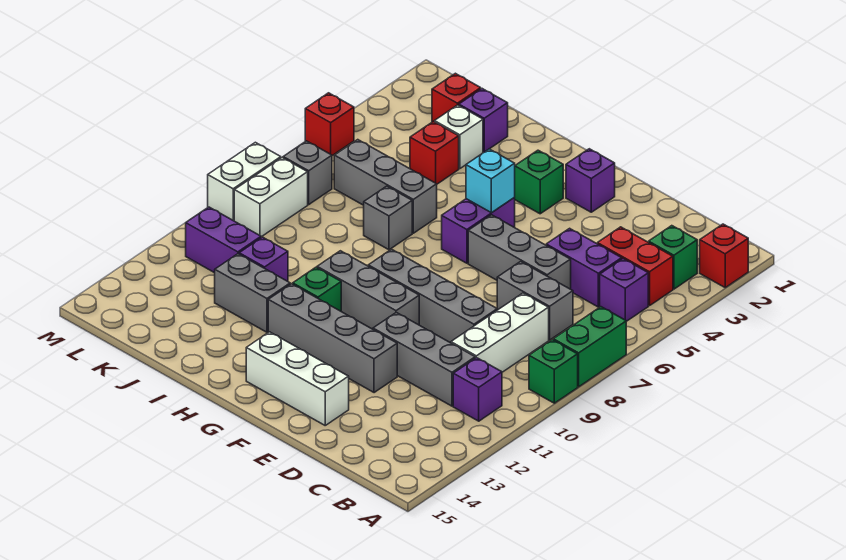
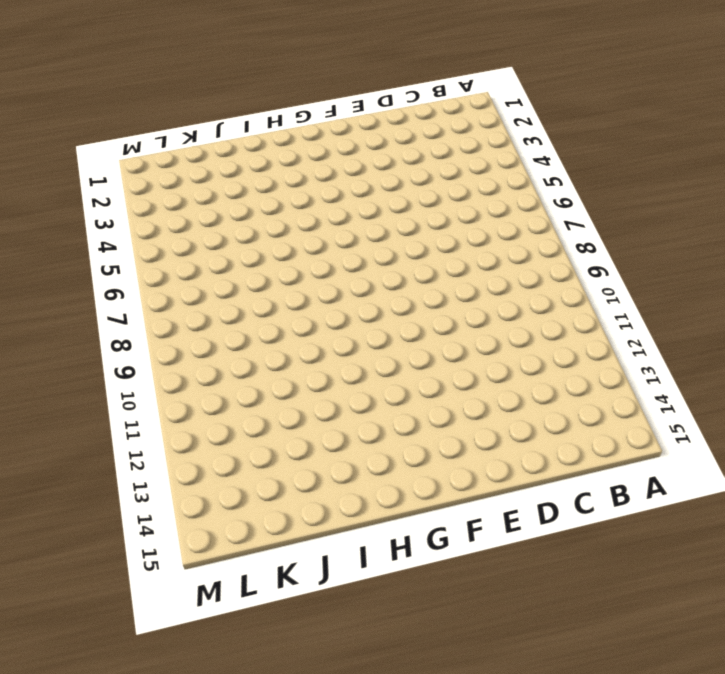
none -> red 1x1 brick [700,224,748,287]
none -> green 1x2 brick [553,307,626,387]
none -> green 1x1 brick [529,340,578,403]
none -> green 1x1 brick [649,226,697,289]

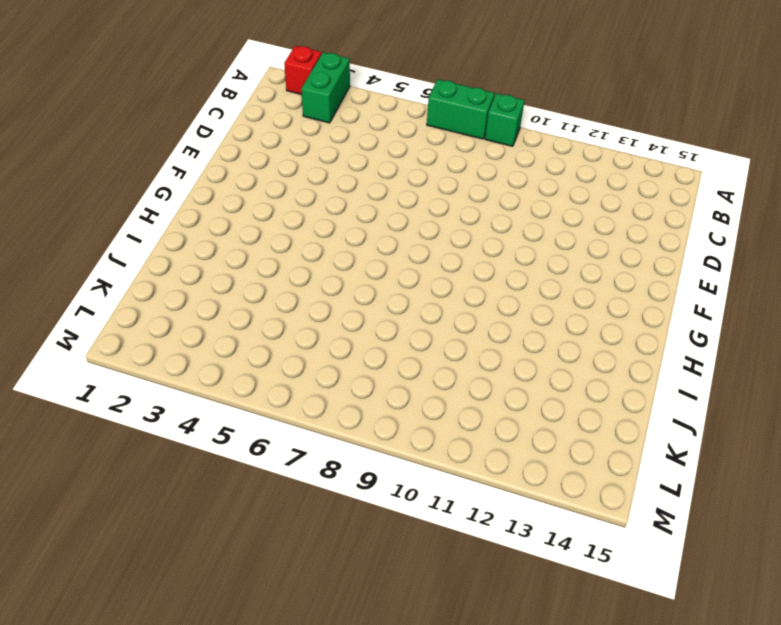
green 1x2 brick [301,52,350,123] -> green 1x1 brick [649,226,697,289]
none -> red 1x2 brick [597,227,673,306]
none -> purple 1x1 brick [600,259,648,321]
none -> purple 1x1 brick [453,358,502,421]
none -> purple 1x2 brick [546,228,622,307]

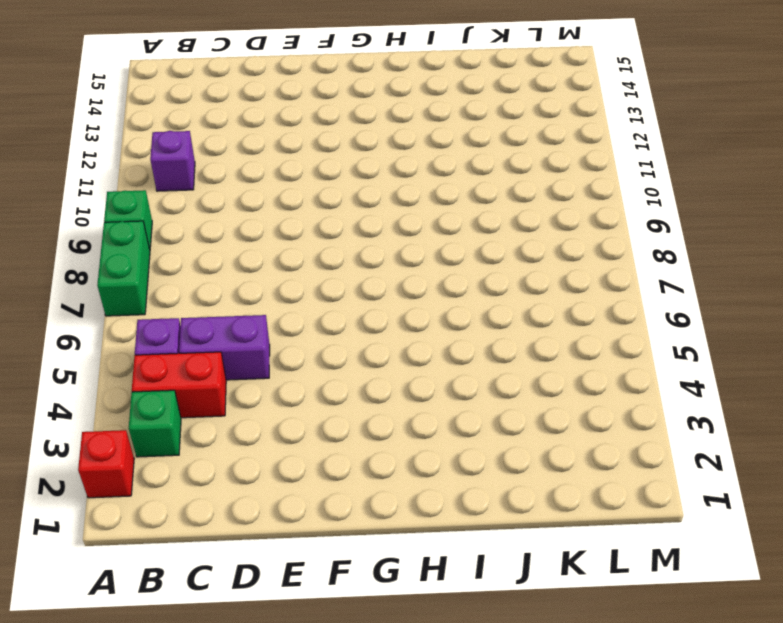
none -> grey 1x2 brick [497,261,573,340]
none -> white 1x3 brick [451,293,549,372]
none -> grey 1x3 brick [373,312,475,406]
none -> grey 1x3 brick [468,215,571,289]

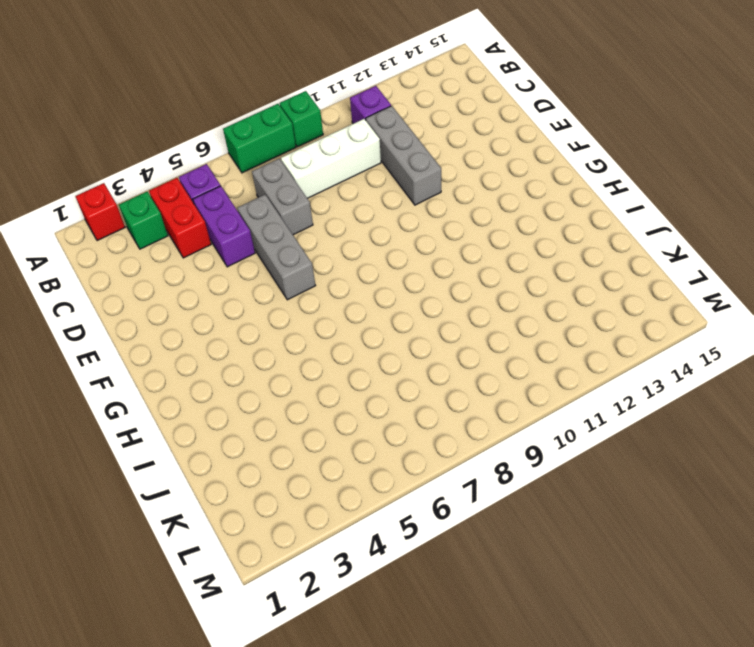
none -> grey 1x4 brick [368,249,497,343]
none -> grey 1x4 brick [268,284,397,393]
none -> white 1x3 brick [246,332,349,425]
none -> purple 1x1 brick [566,149,615,212]

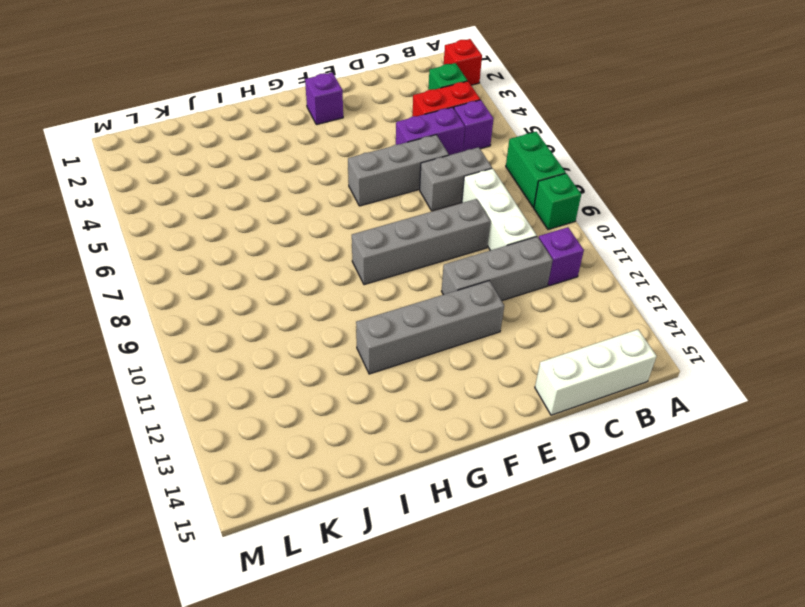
white 1x3 brick [535,330,657,415] -> white 1x3 brick moved to [246,332,349,425]
none -> grey 1x3 brick [317,251,419,329]
none -> green 1x1 brick [514,150,563,214]
none -> purple 1x2 brick [442,198,515,263]
none -> green 1x1 brick [293,267,341,311]

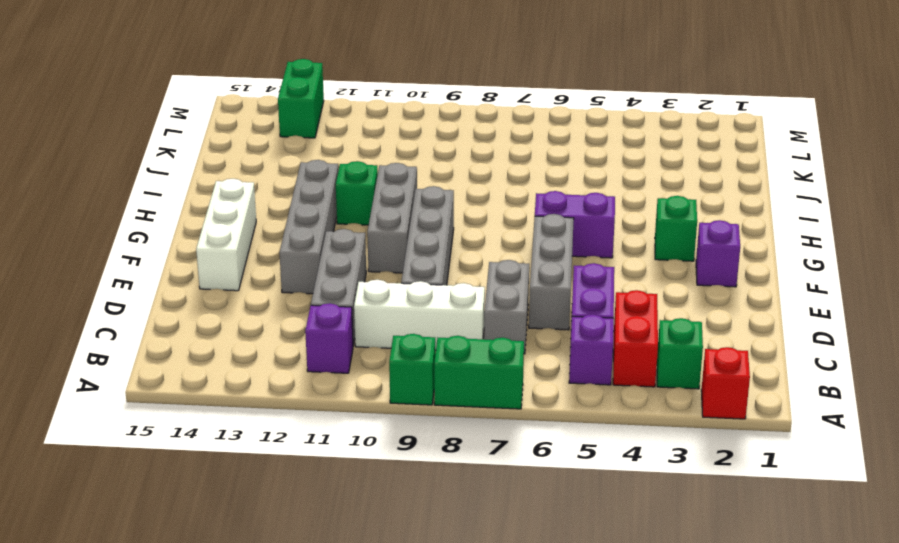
green 1x2 brick [278,59,324,138] -> none
none -> grey 1x3 brick [334,140,437,233]
none -> grey 1x1 brick [364,186,412,250]
none -> grey 1x2 brick [215,254,290,332]
none -> purple 1x1 brick [459,89,508,152]

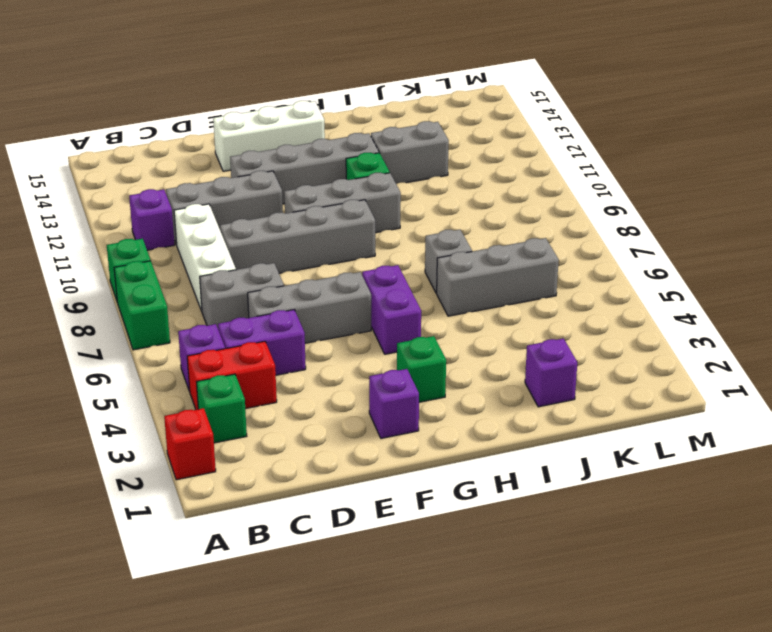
none -> white 1x1 brick [434,105,483,169]
none -> red 1x1 brick [410,122,459,184]
none -> purple 1x1 brick [239,237,288,281]
none -> red 1x1 brick [432,73,481,122]

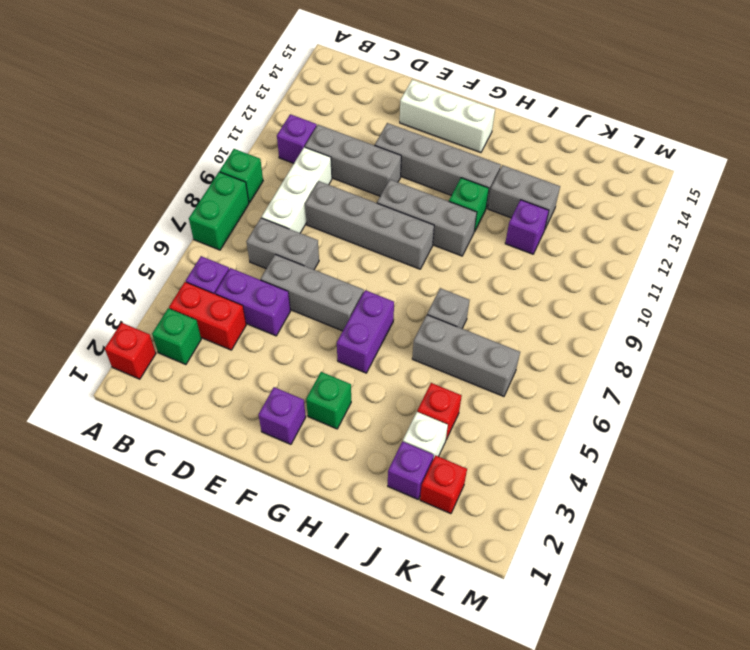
none -> purple 1x2 brick [186,207,261,273]
none -> grey 1x1 brick [283,141,332,204]
none -> white 1x2 brick [234,158,308,237]
none -> red 1x1 brick [305,93,354,156]

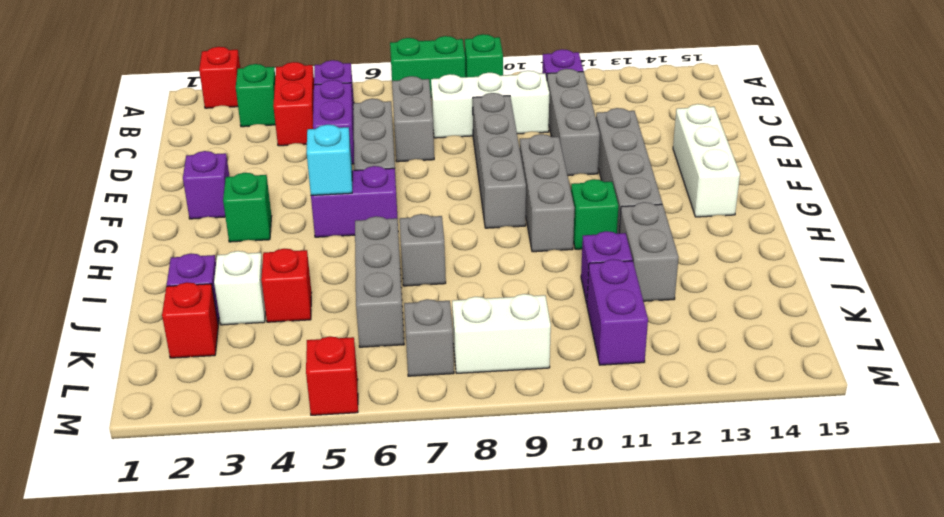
none -> white 1x2 brick [208,142,281,221]

